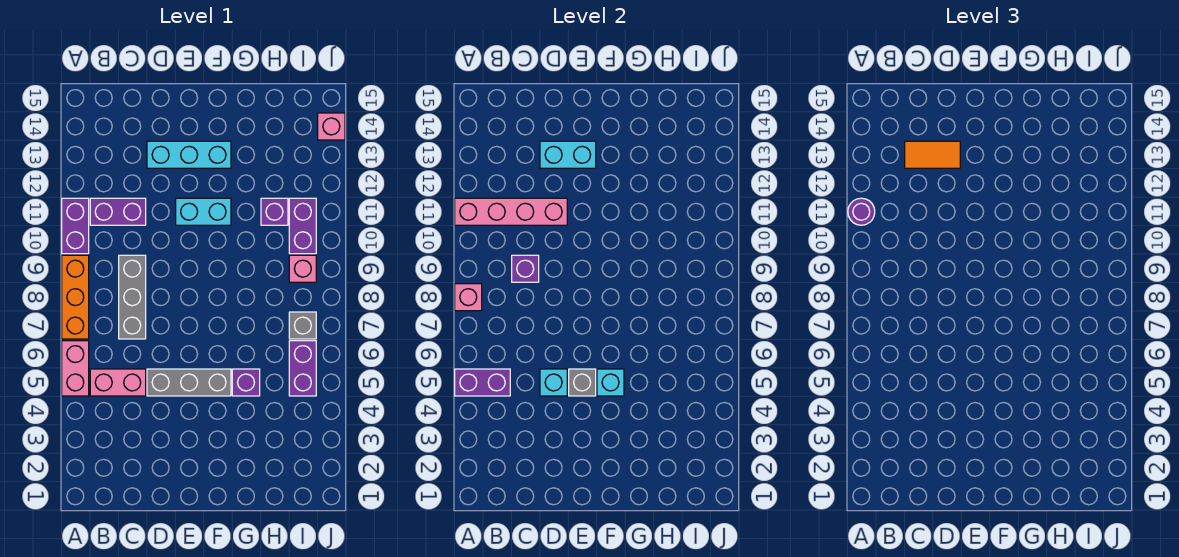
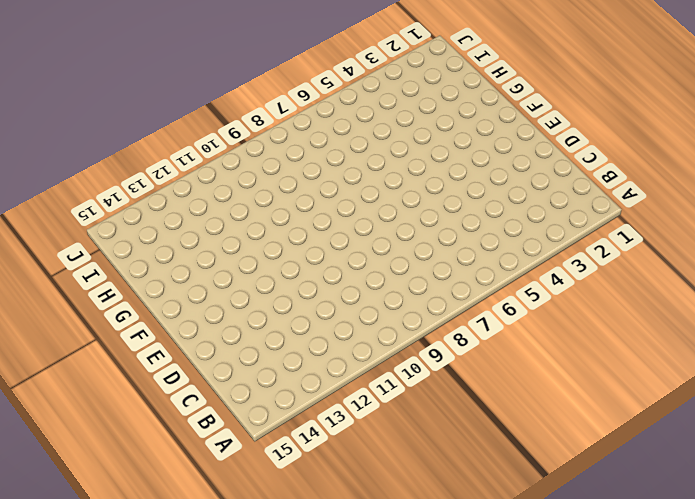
none -> pink 1x2 brick [62,341,89,396]
none -> orange 1x3 brick [62,255,89,339]
none -> purple 1x2 brick [62,198,89,254]

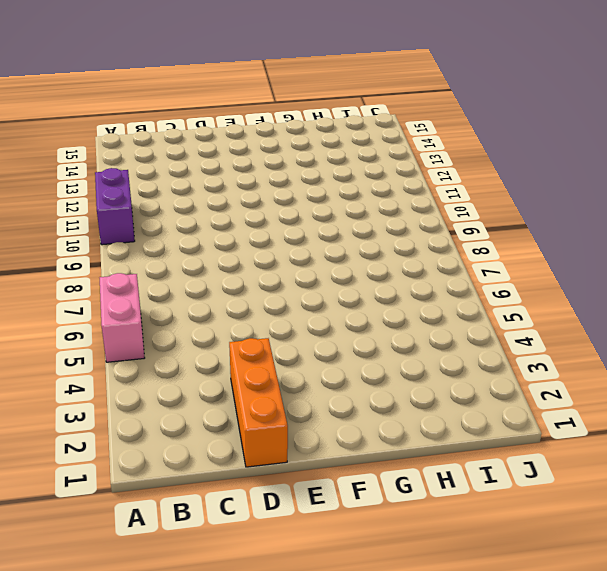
orange 1x3 brick [229,338,288,467] -> orange 1x3 brick moved to [62,255,89,339]
none -> pink 1x2 brick [90,369,146,396]
none -> purple 1x2 brick [90,198,146,225]
none -> grey 1x3 brick [119,255,146,339]

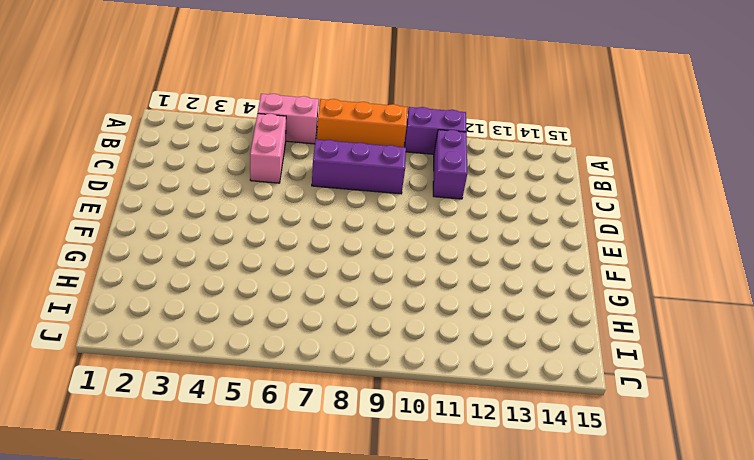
purple 1x3 brick [312,140,406,194] -> grey 1x3 brick [119,255,146,339]
none -> grey 1x3 brick [147,369,231,396]
none -> cyan 1x3 brick [147,141,231,168]
none -> cyan 1x2 brick [176,198,231,225]

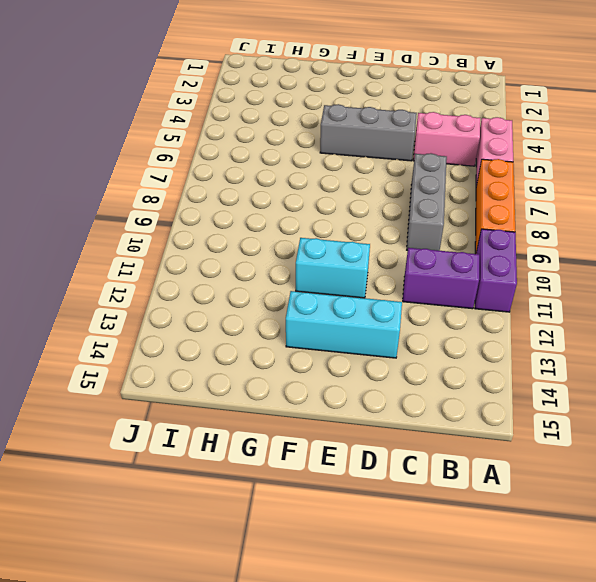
none -> purple 1x1 brick [232,369,260,396]
none -> purple 1x1 brick [261,198,288,225]
none -> purple 1x2 brick [289,341,316,396]

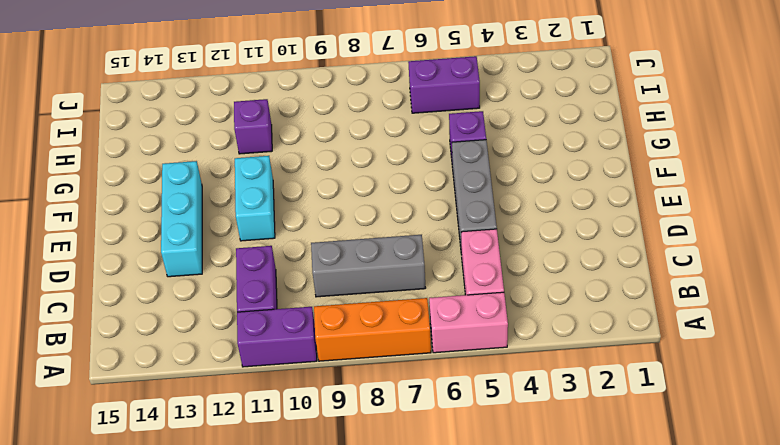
none -> grey 1x1 brick [289,312,316,339]
none -> pink 1x1 brick [289,255,316,282]
none -> purple 1x2 brick [289,198,316,254]

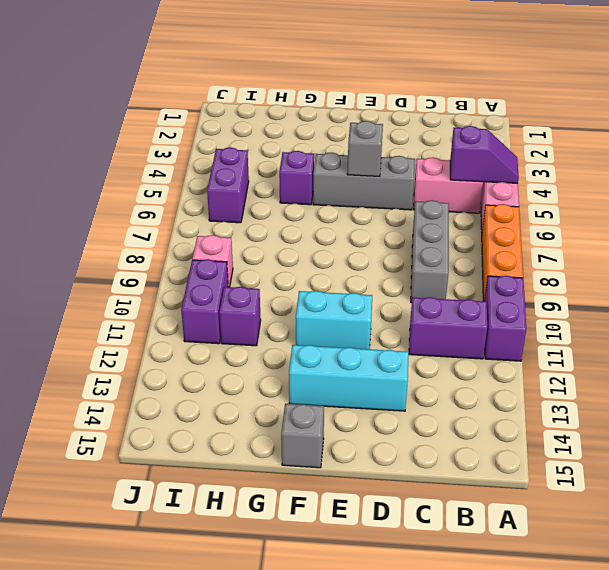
purple 1x2 slope [450,126,519,183] -> purple 1x2 brick [455,369,510,396]
grey 1x1 brick [281,404,324,468] -> grey 1x1 brick moved to [289,312,316,339]
none -> pink 1x1 brick [318,113,345,140]
none -> pink 1x1 brick [455,284,482,311]
none -> pink 1x4 brick [455,198,567,225]

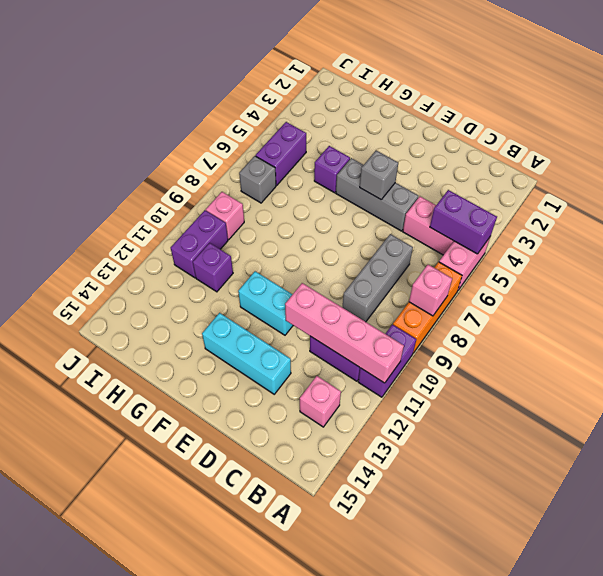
pink 1x1 brick [300,376,341,427] -> pink 1x1 brick moved to [318,113,345,140]
none -> purple 1x1 brick [512,255,539,282]
none -> cyan 1x1 brick [540,369,567,396]
none -> cyan 1x2 brick [540,141,596,168]

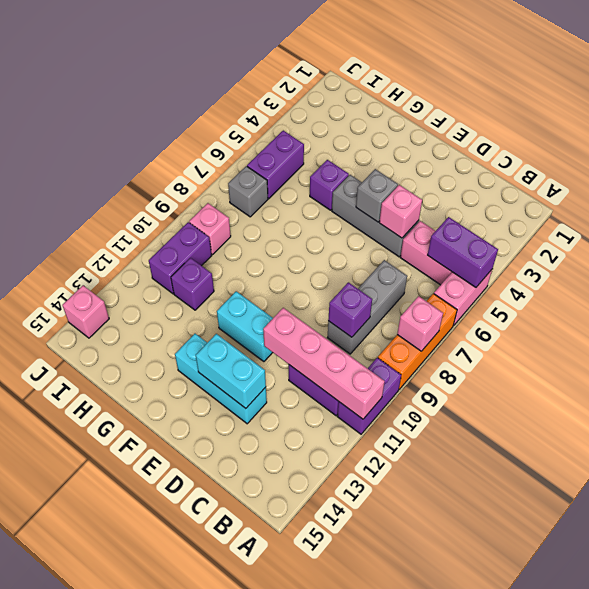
pink 1x1 brick [379,185,422,238] -> cyan 1x1 brick [540,369,567,396]
none -> cyan 1x1 brick [597,369,624,396]
none -> purple 1x1 round brick [848,198,875,225]
none -> orange 1x2 tile [905,141,960,168]

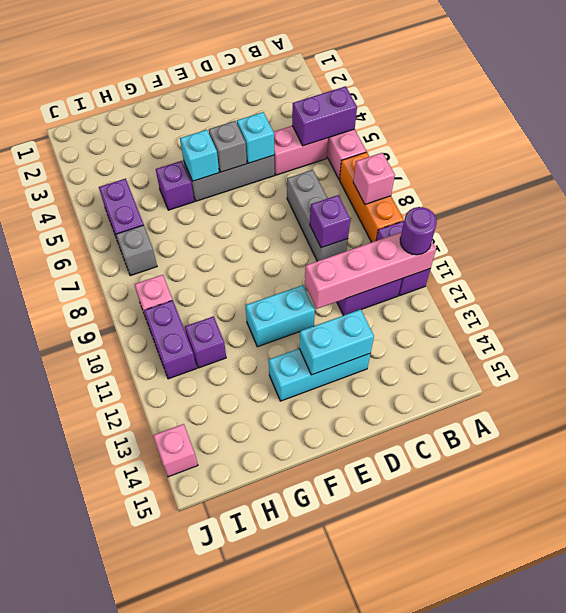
none -> orange 1x2 tile [905,141,960,168]

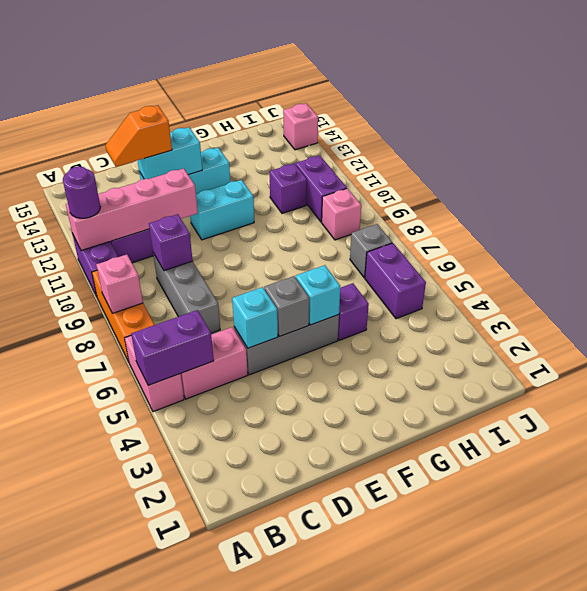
orange 1x2 slope [105,105,172,167] -> orange 1x2 tile [905,141,960,168]

